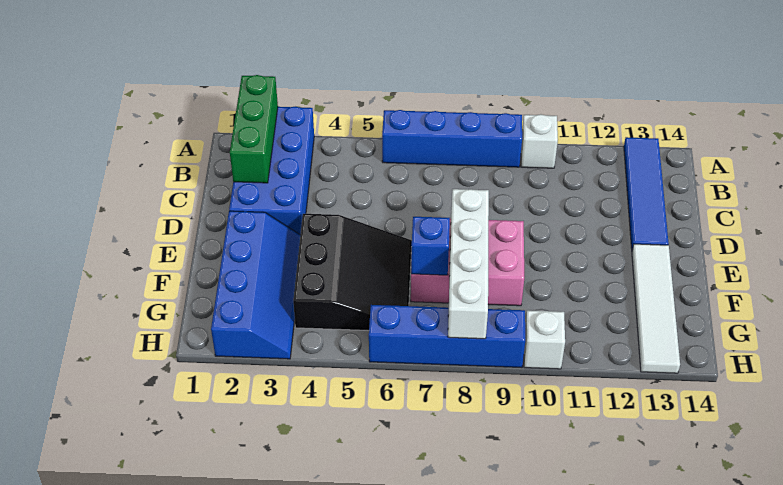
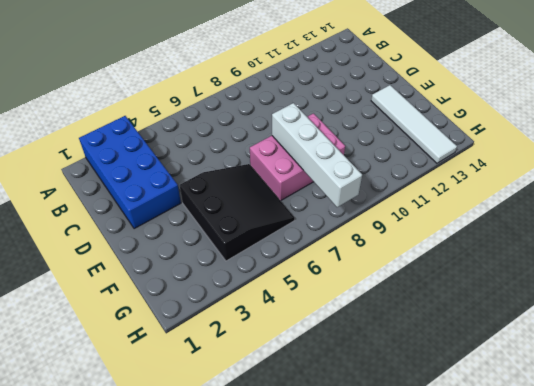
none -> blue 1x4 brick [382,110,522,167]
none -> white 1x1 brick [521,114,558,168]
none -> blue 1x4 tile [624,137,669,250]

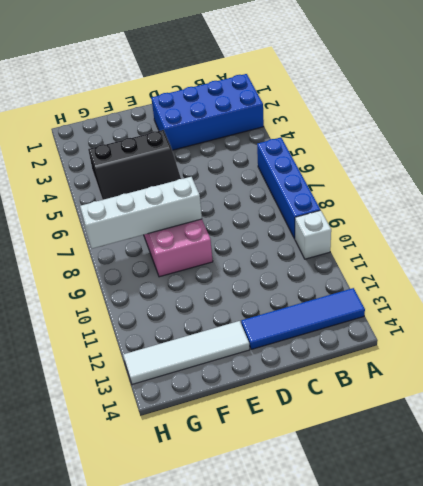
none -> blue 2x4 slope [211,211,300,359]
none -> blue 1x4 brick [369,305,525,367]
none -> white 1x1 brick [524,310,565,369]

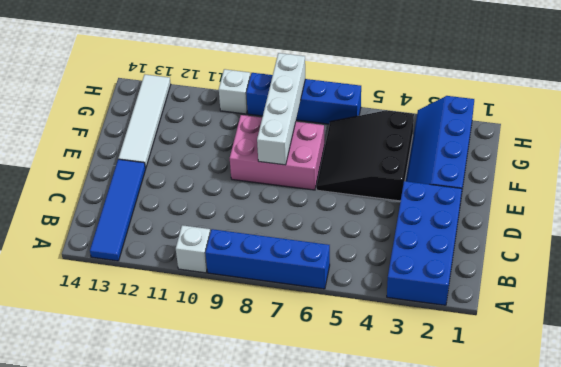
none -> green 1x3 brick [230,75,278,183]
none -> blue 1x1 brick [411,217,450,275]

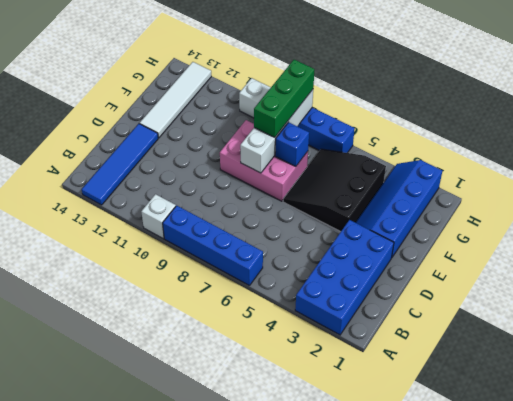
green 1x3 brick [254,60,315,137] -> green 1x3 brick moved to [230,75,278,183]

